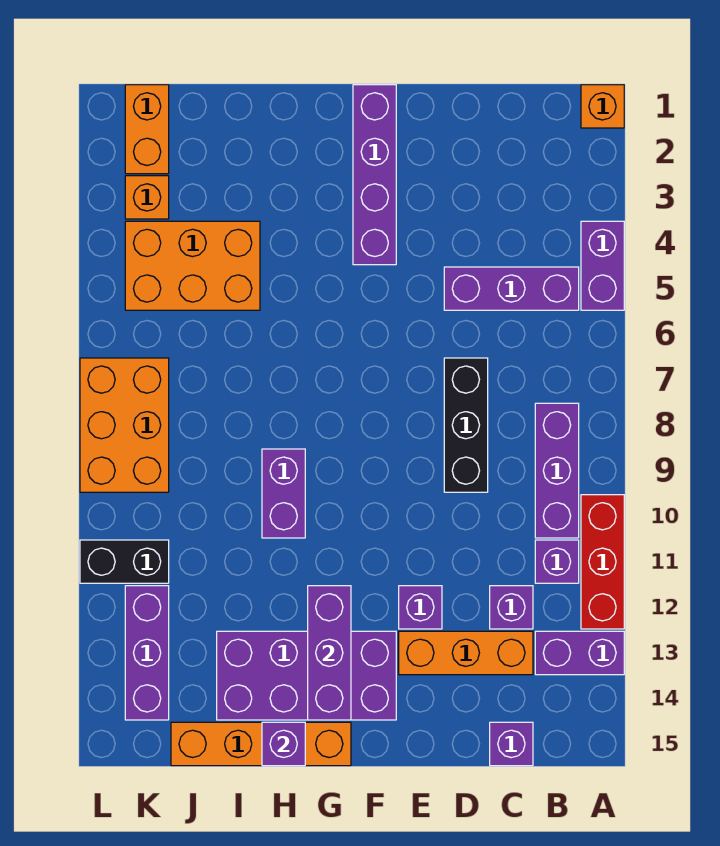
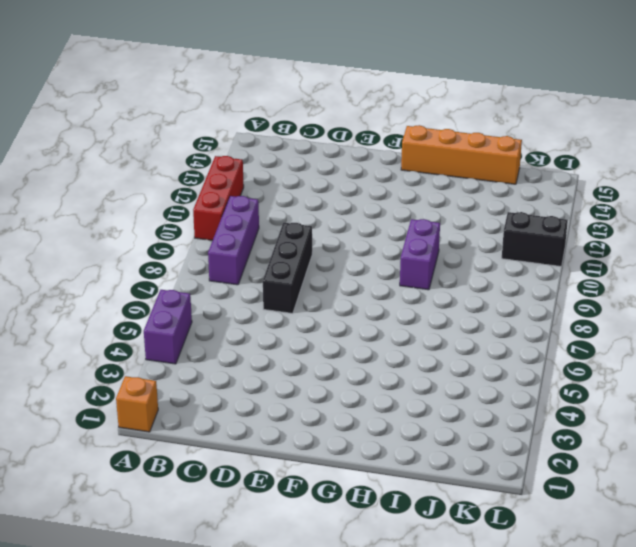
none -> purple 1x2 brick [535,631,624,675]
none -> purple 1x3 brick [444,267,579,310]
none -> purple 1x1 brick [535,540,579,583]

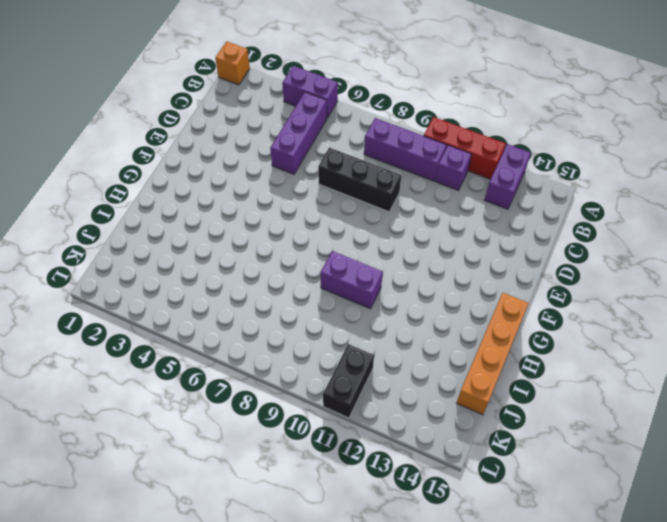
none -> purple 1x1 brick [490,586,533,629]
none -> orange 1x3 brick [399,631,533,675]
none -> purple 1x1 brick [490,722,533,766]

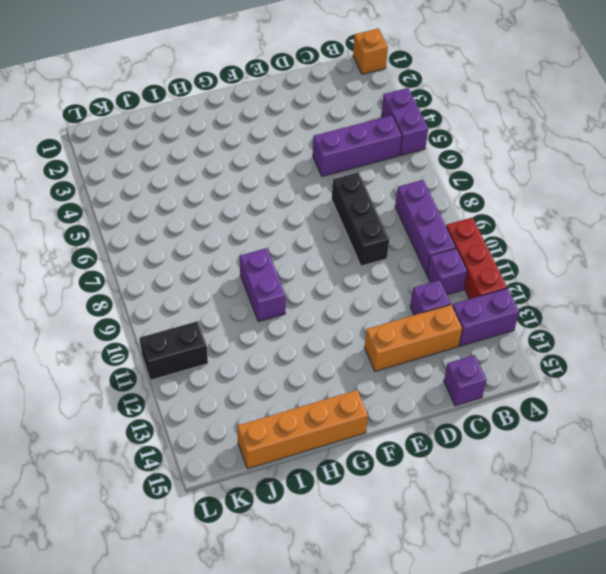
none -> purple 1x1 brick [399,586,442,629]
none -> purple 1x4 brick [353,85,396,265]
none -> purple 2x4 brick [217,631,396,720]

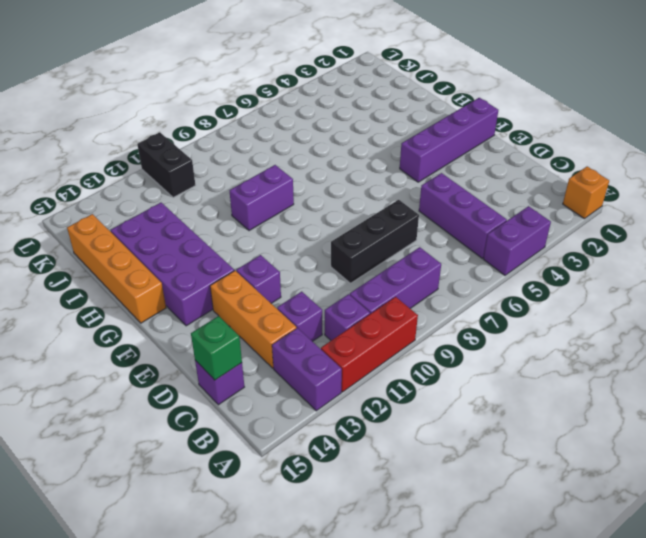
green 1x1 brick [191,316,242,380] -> none
none -> orange 2x3 brick [125,221,260,310]
none -> orange 1x2 brick [125,85,169,174]
none -> orange 1x1 brick [125,176,169,219]

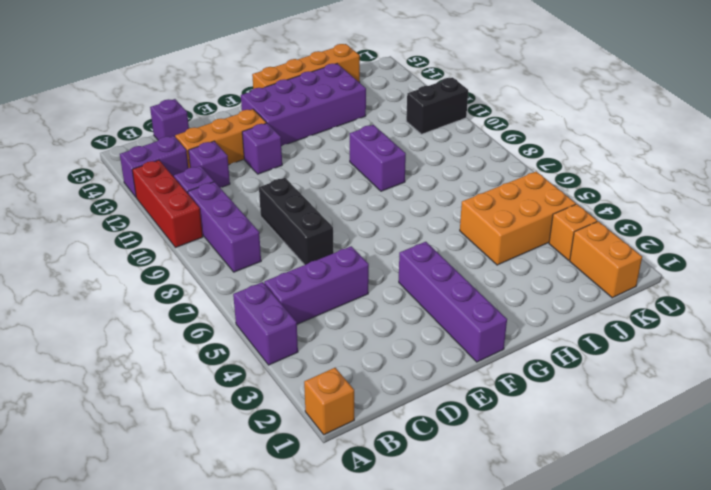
none -> orange 2x3 brick [80,358,169,492]
none -> purple 1x3 brick [125,586,169,720]
none -> purple 1x3 brick [308,586,351,720]

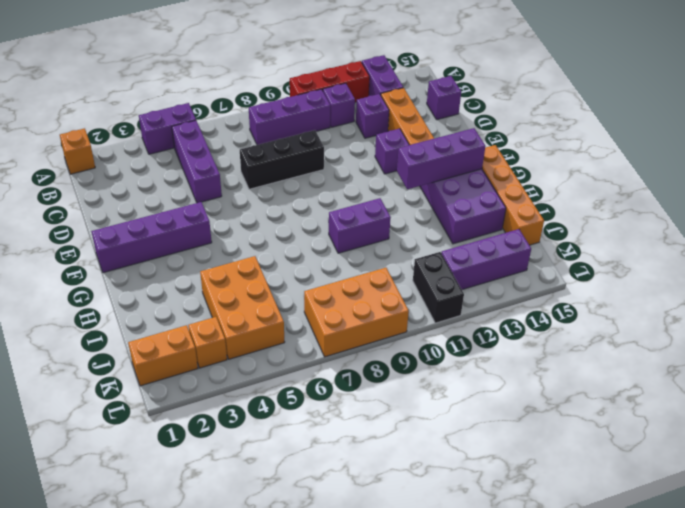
none -> purple 1x1 brick [262,722,305,766]

